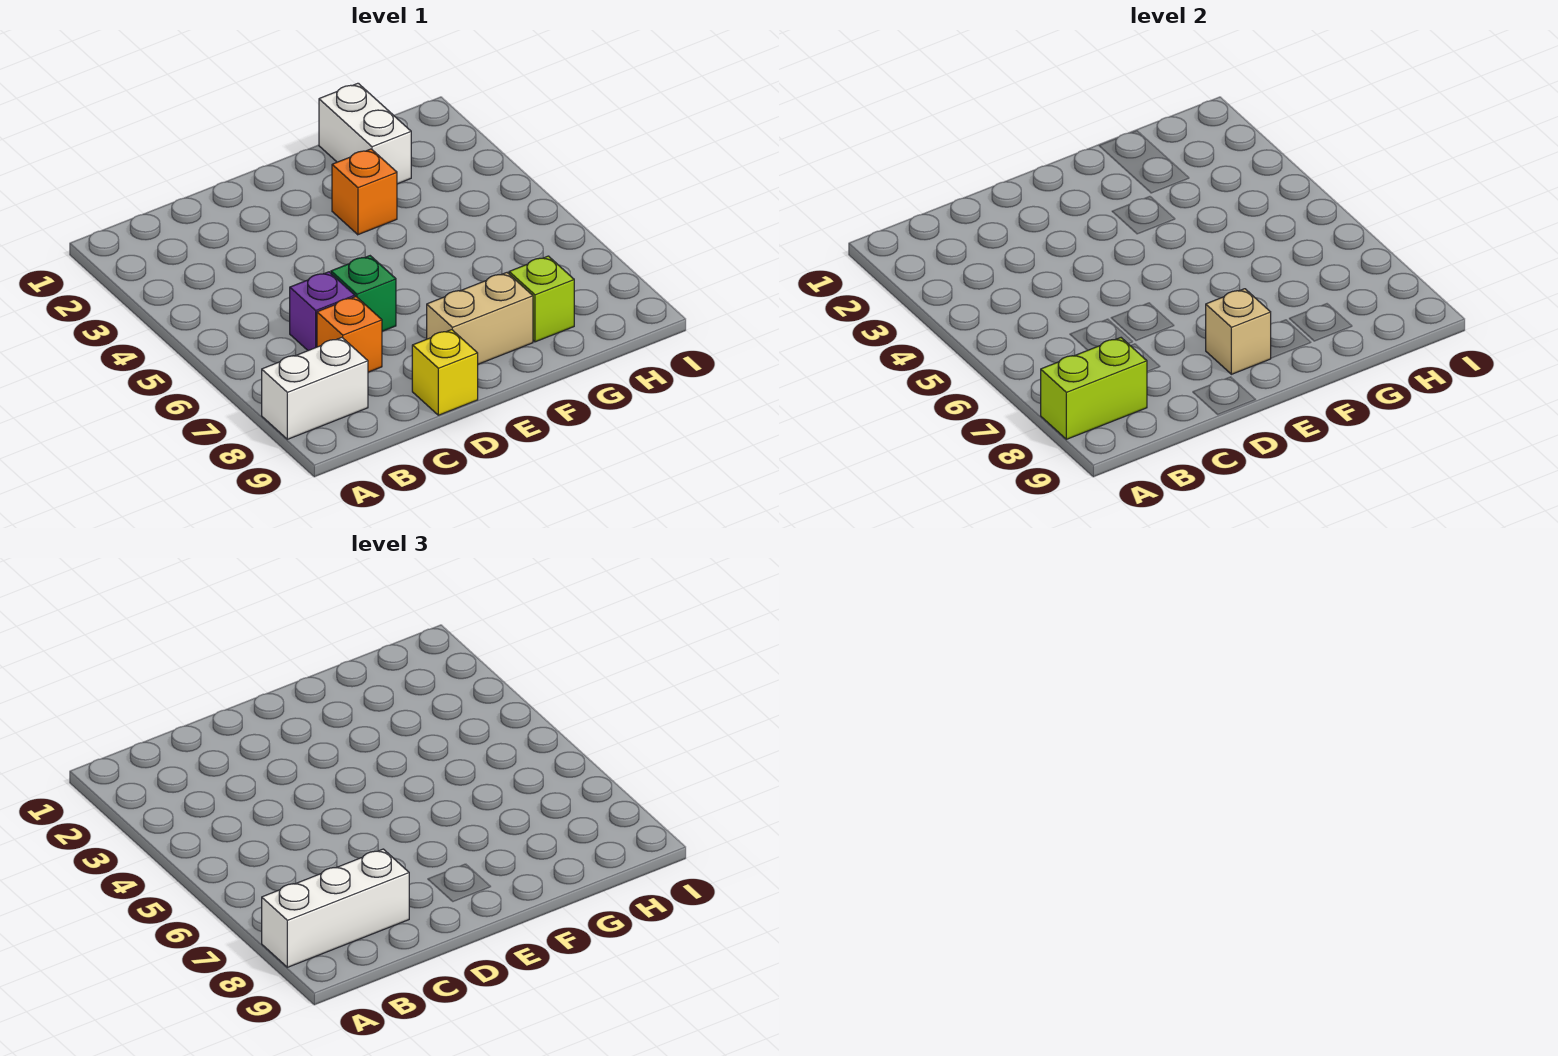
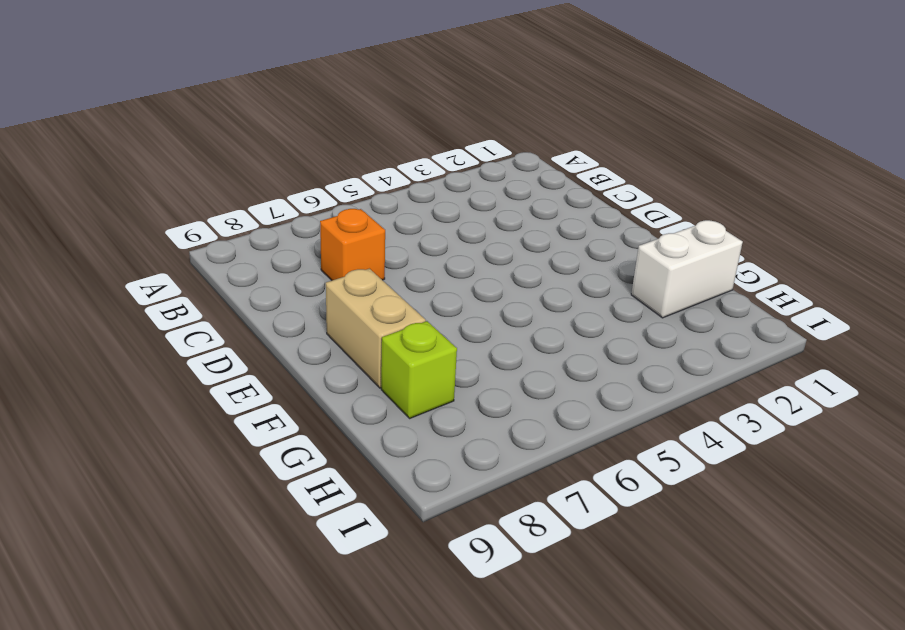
none -> white 1x2 brick [262,338,368,439]
none -> purple 1x1 brick [290,272,355,351]
none -> green 1x1 brick [331,256,396,331]

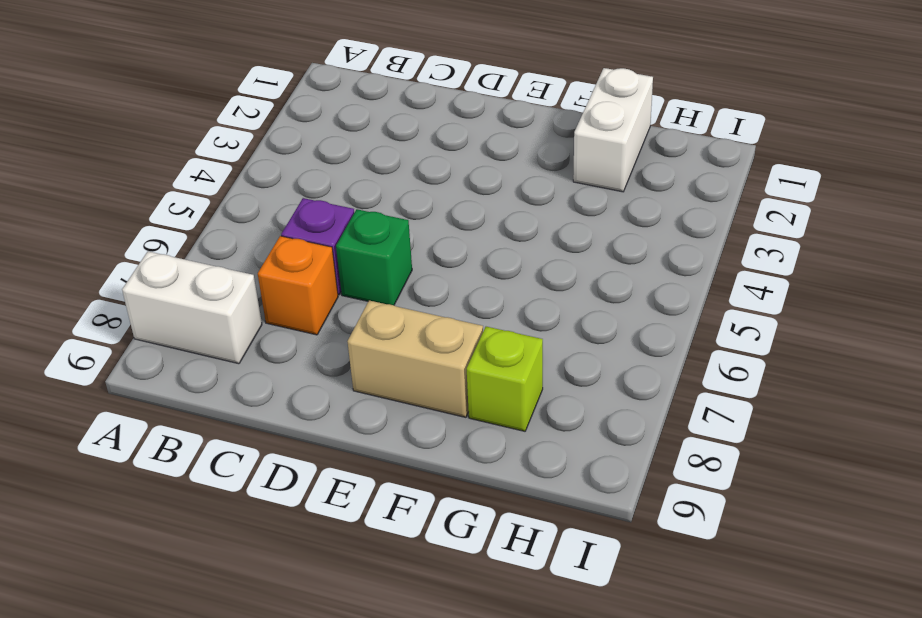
none -> yellow 1x1 brick [412,330,478,415]
none -> orange 1x1 brick [332,149,397,235]
none -> lime 1x2 brick [1041,338,1147,439]

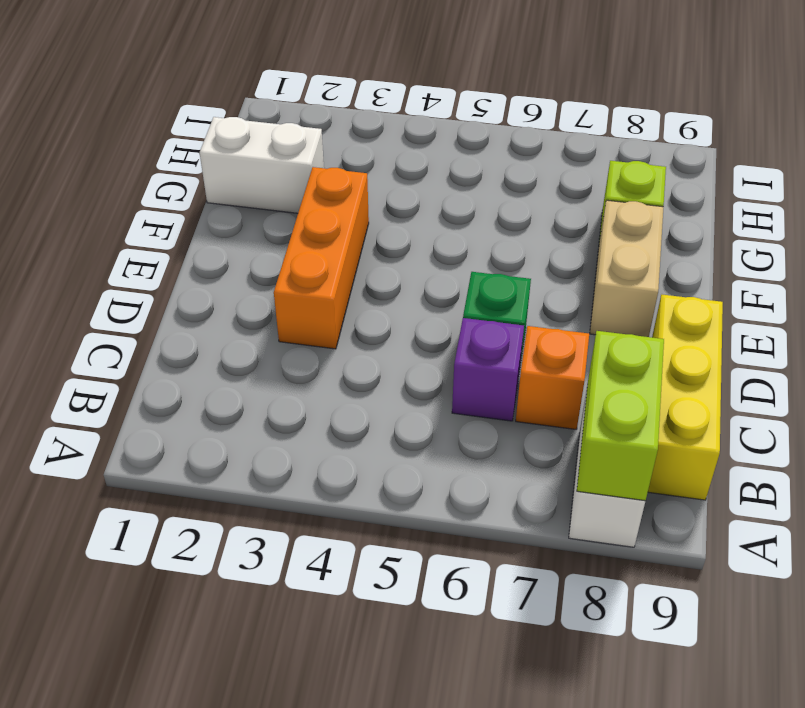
yellow 1x3 brick [648,295,723,500] -> yellow 1x1 brick [412,330,478,415]
orange 1x3 brick [274,167,369,349] -> orange 1x1 brick [332,149,397,235]
none -> tan 1x1 brick [1206,289,1271,374]
none -> white 1x3 brick [262,849,409,967]

